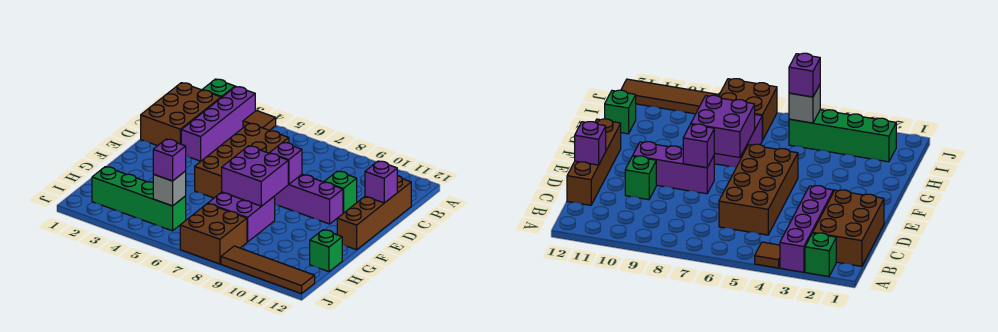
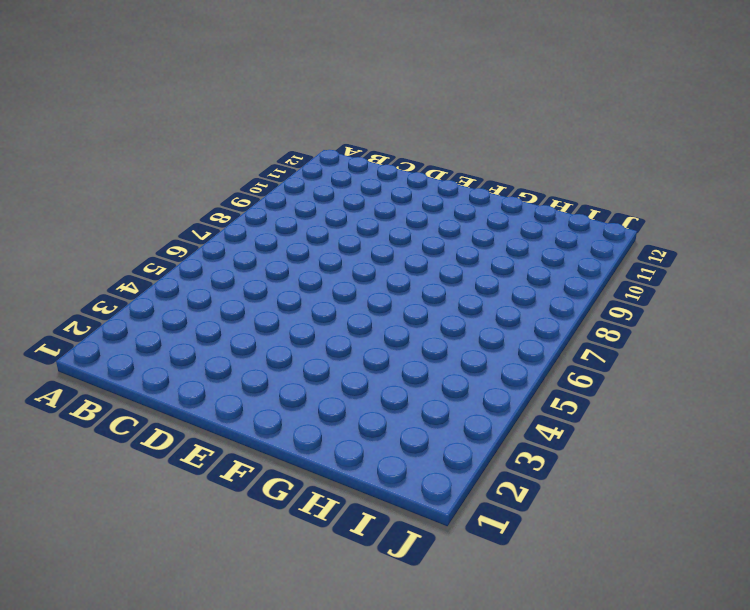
none -> green 1x1 brick [203,79,235,98]
none -> purple 1x4 brick [181,87,255,161]
none -> brown 1x1 tile [243,110,276,130]

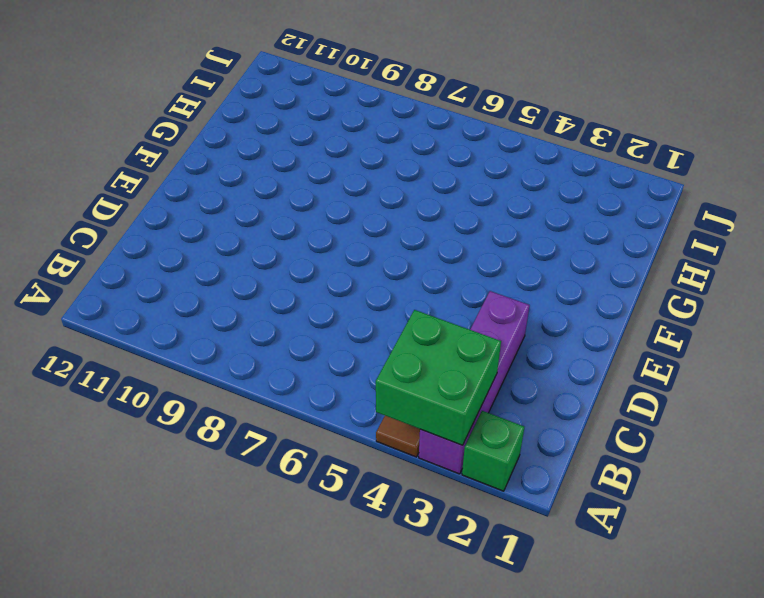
green 2x2 brick [376,310,501,445] -> none
none -> brown 2x3 brick [141,83,221,146]
none -> brown 2x4 brick [195,123,289,198]
none -> brown 1x4 brick [337,176,411,250]

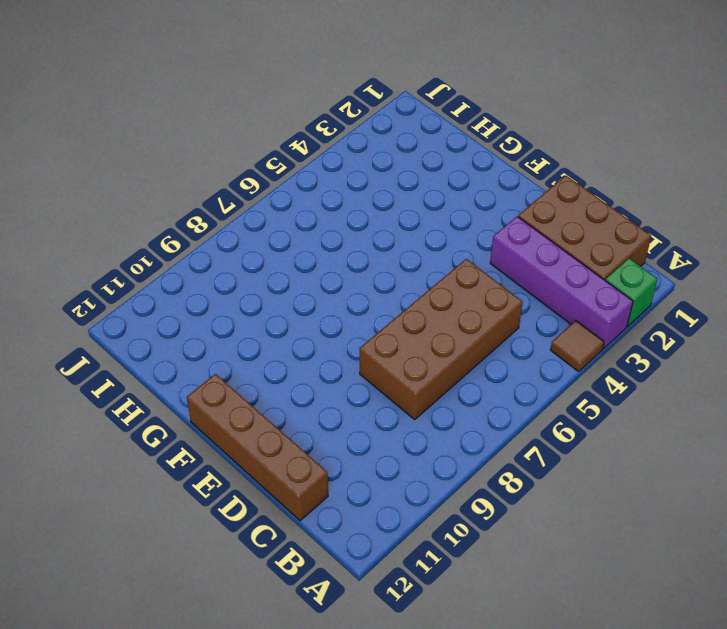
brown 2x4 brick [360,259,522,419] -> brown 2x4 brick turned to [195,123,289,198]
none -> green 1x1 brick [324,171,357,213]
none -> purple 1x3 brick [275,174,343,224]
none -> purple 2x2 brick [208,192,275,242]

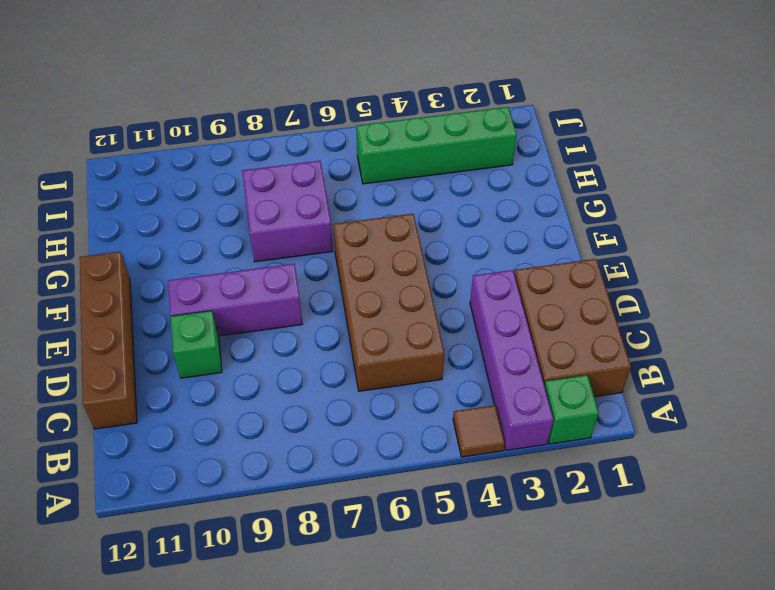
none -> green 1x1 brick [310,230,342,272]
none -> brown 2x2 brick [180,204,247,264]
none -> brown 1x4 tile [221,246,315,294]

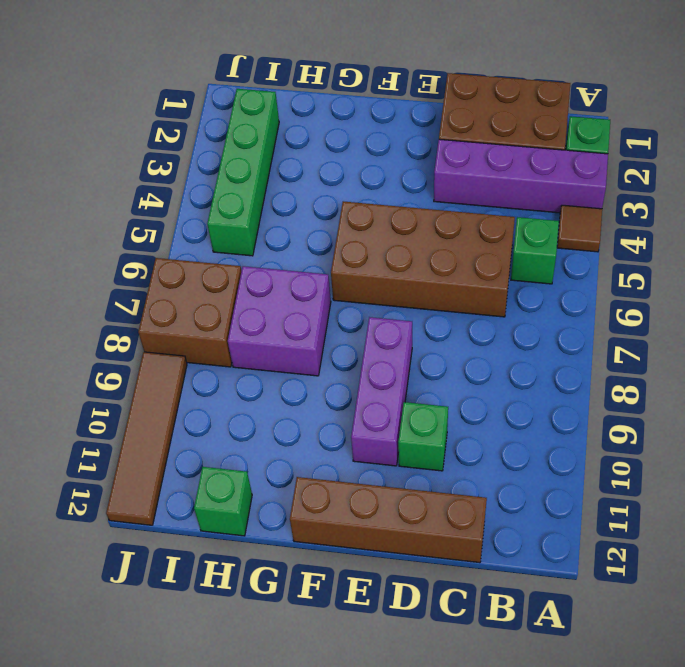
green 1x1 brick [511,217,559,284] -> none
none -> purple 1x1 brick [365,161,397,203]
none -> purple 1x1 brick [270,142,302,184]
none -> purple 2x2 brick [222,146,289,206]

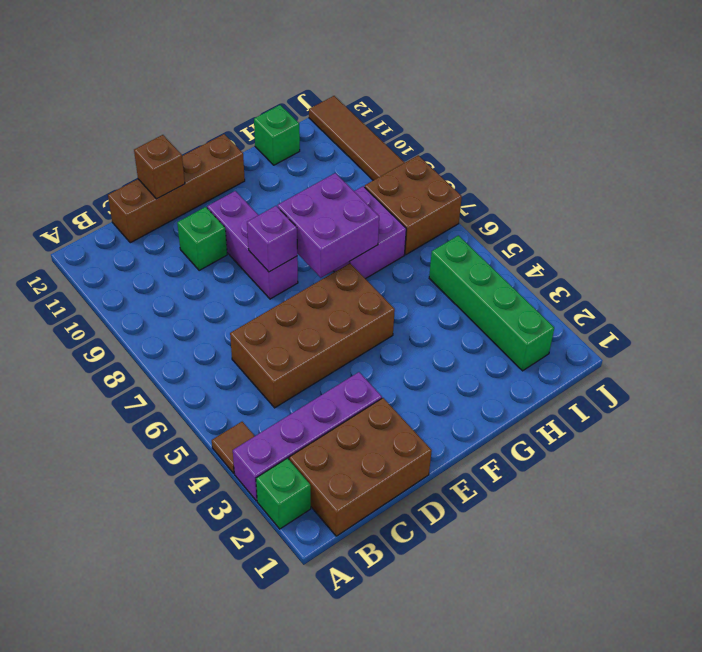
brown 1x1 brick [134,135,185,199] -> purple 1x1 brick [365,161,397,203]
none -> grey 1x1 brick [153,171,186,206]
none -> purple 1x1 brick [153,139,186,181]

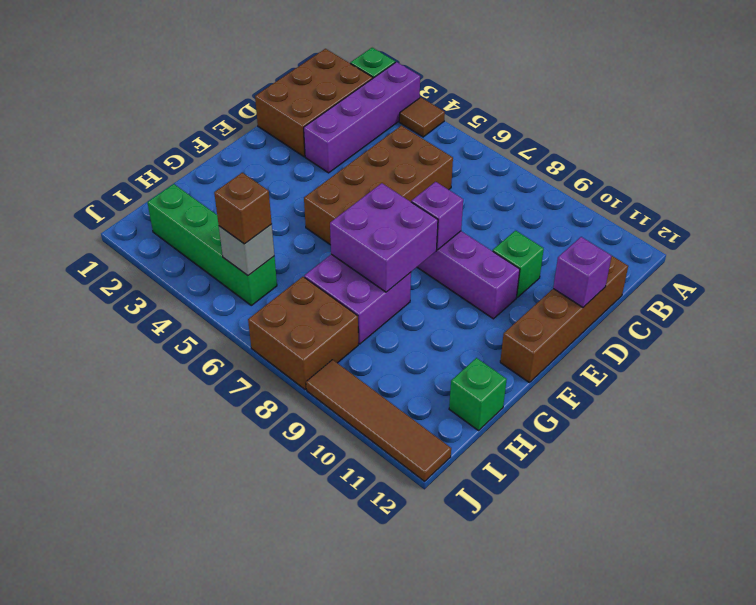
brown 1x1 brick [214,173,272,244] -> purple 1x1 brick [153,139,186,181]

